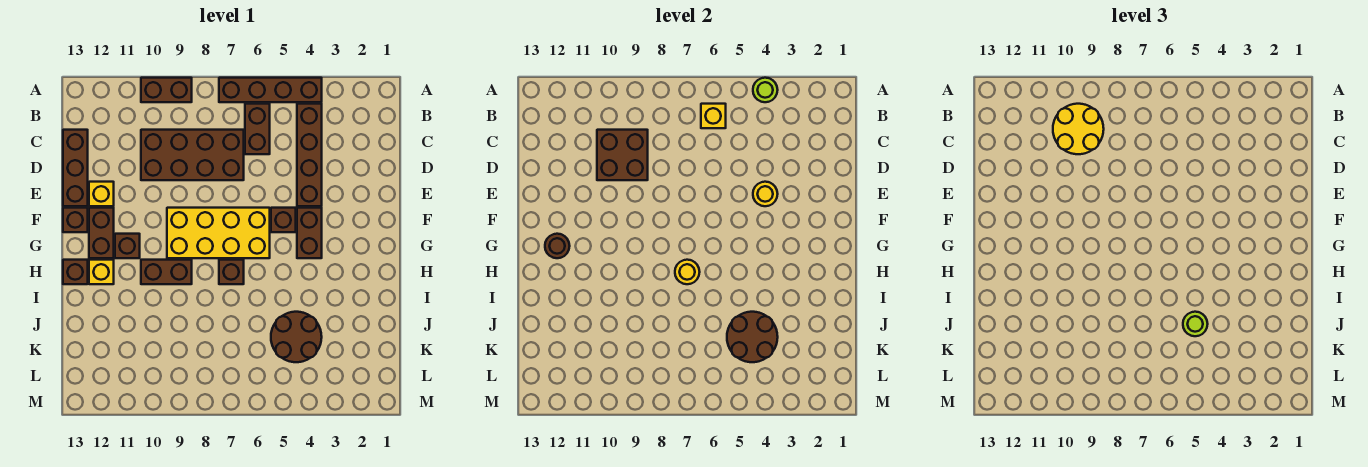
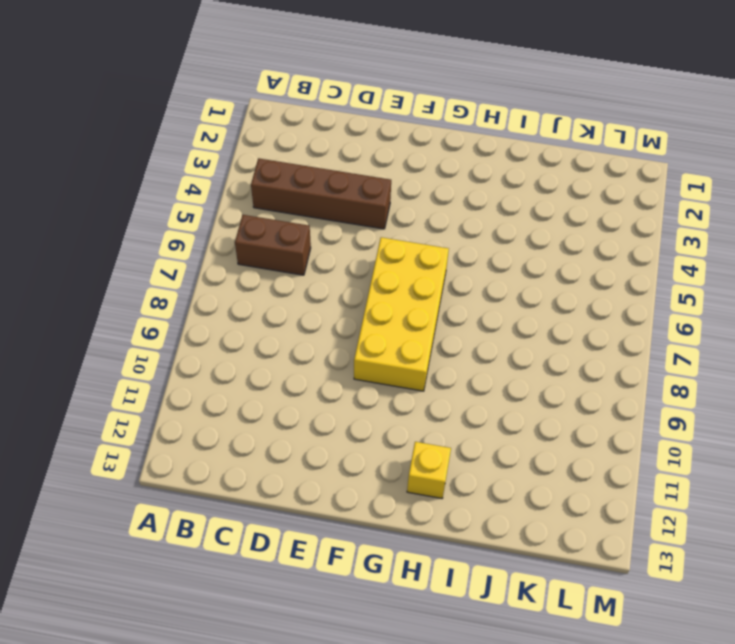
none -> brown 1x4 brick [219,78,322,102]
none -> brown 1x2 brick [141,78,192,102]
none -> brown 2x4 brick [141,130,244,180]

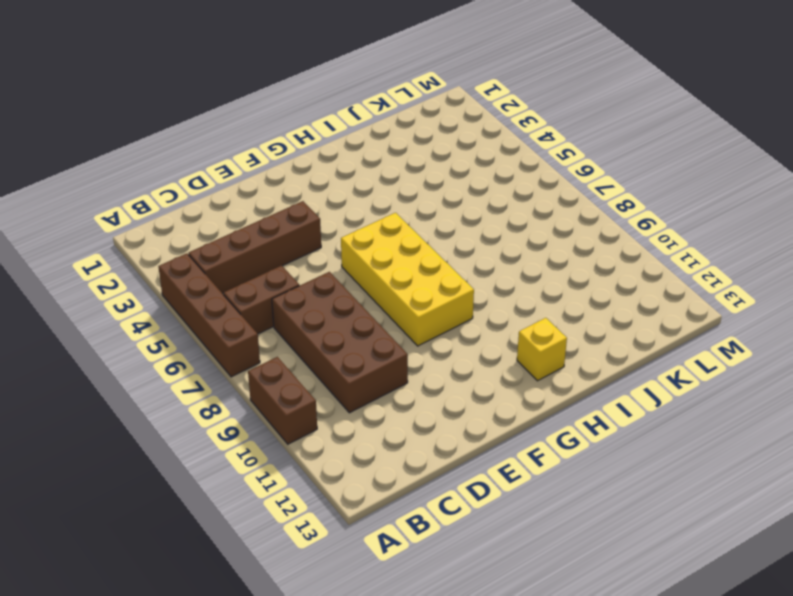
none -> brown 1x3 brick [63,130,88,206]
none -> yellow 1x1 brick [89,182,114,206]
none -> brown 1x2 brick [297,208,322,258]

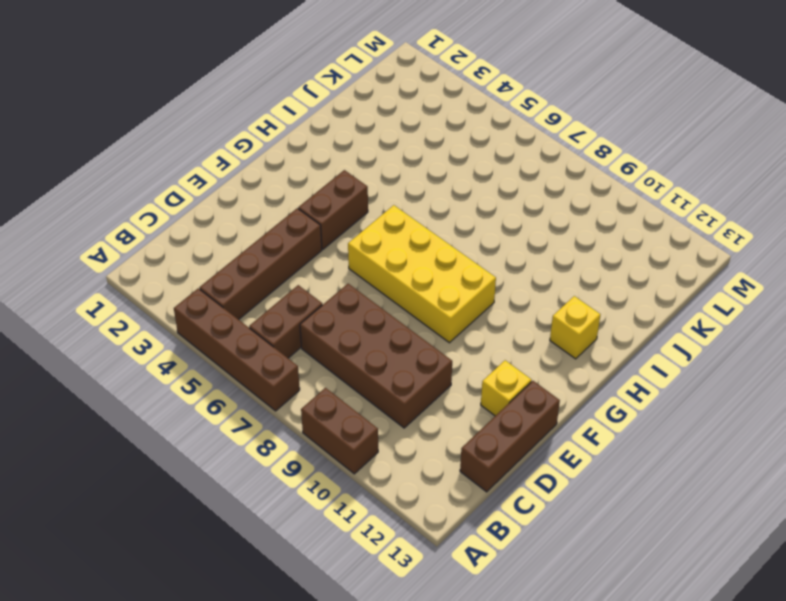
none -> brown 1x1 brick [271,208,296,232]
none -> brown 1x2 brick [89,208,114,258]
none -> brown 1x1 brick [63,208,88,232]

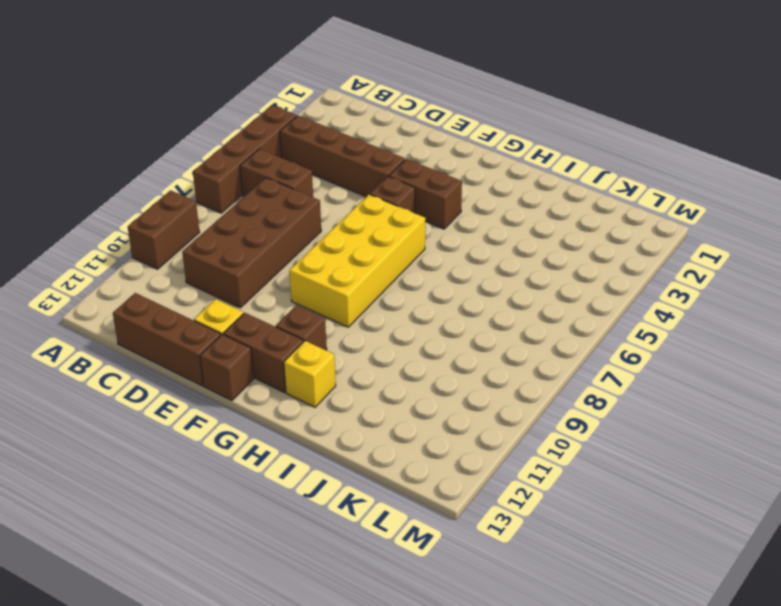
none -> brown 1x1 brick [219,260,244,284]
none -> brown 1x2 brick [141,260,192,284]
none -> brown 1x1 brick [63,260,88,284]

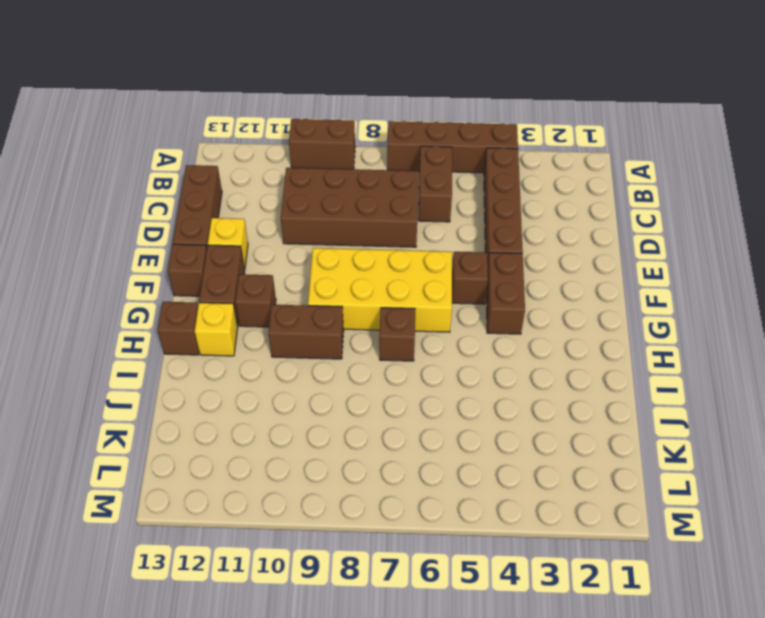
none -> brown 2x2 round brick [271,312,322,362]
none -> lime 1x1 round brick [753,78,778,102]
none -> yellow 1x1 brick [701,104,726,128]

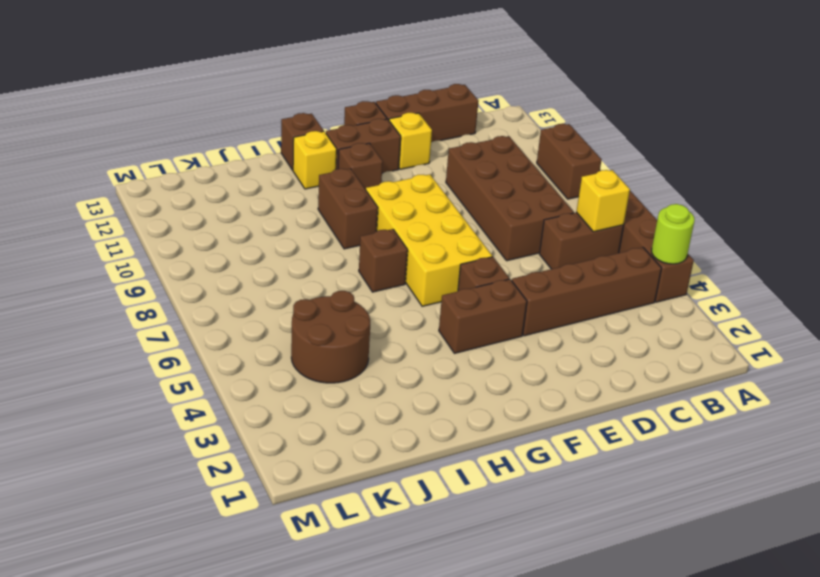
none -> brown 2x2 brick [597,130,648,180]
none -> yellow 1x1 round brick [753,182,778,206]
none -> brown 1x1 round brick [545,234,570,258]

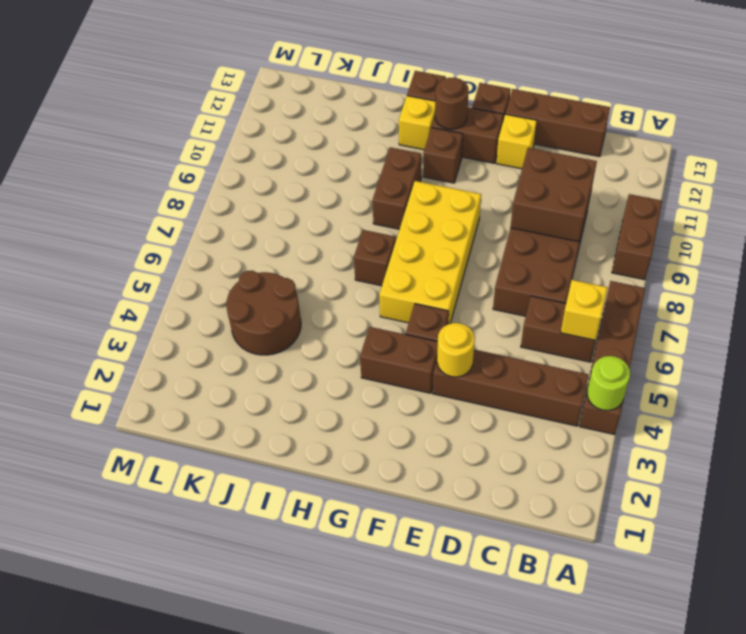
none -> yellow 1x1 round brick [675,260,700,284]
none -> brown 2x2 round brick [727,312,778,362]
none -> yellow 2x2 round brick [1053,104,1104,154]

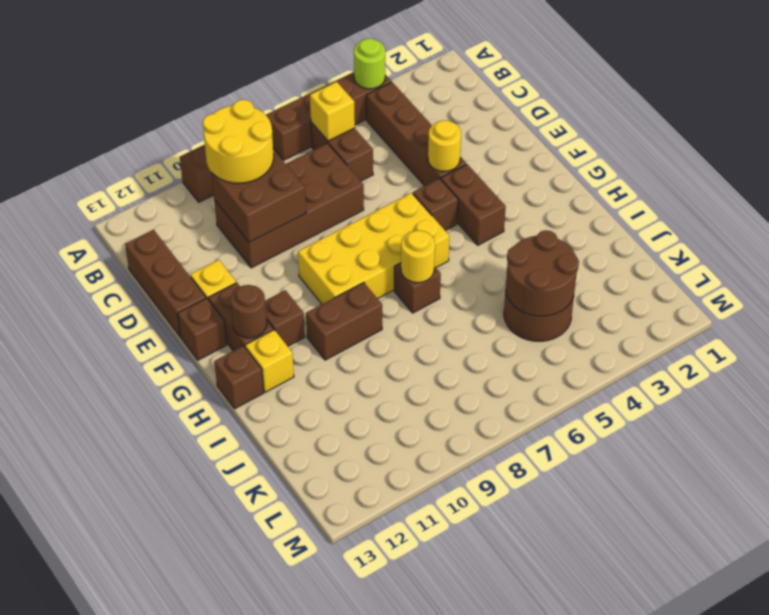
none -> lime 1x1 round brick [1183,312,1208,336]

